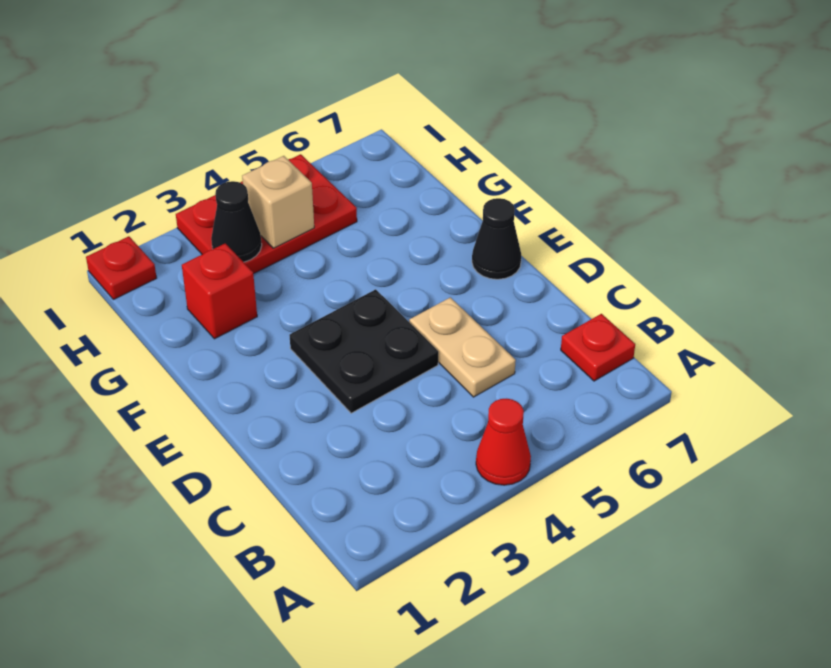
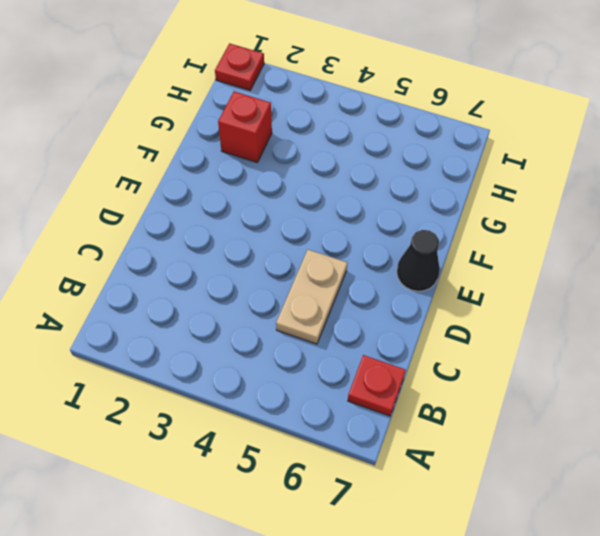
none -> red 1x1 cone [476,399,531,485]
none -> black 2x2 plate [289,289,438,413]

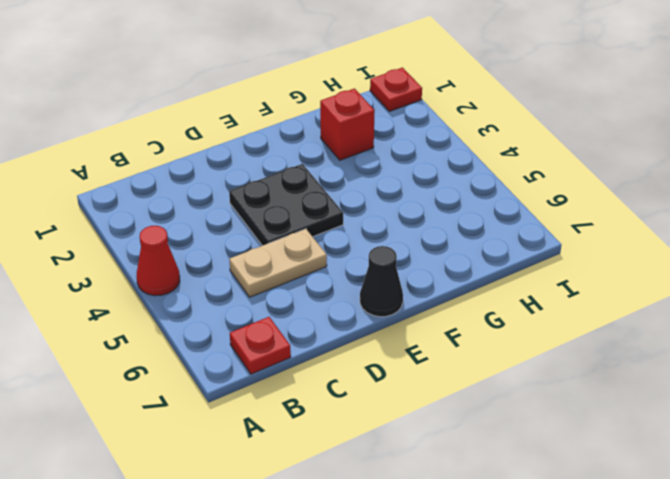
none -> red 2x3 plate [176,154,357,274]
none -> black 1x1 cone [211,181,262,262]

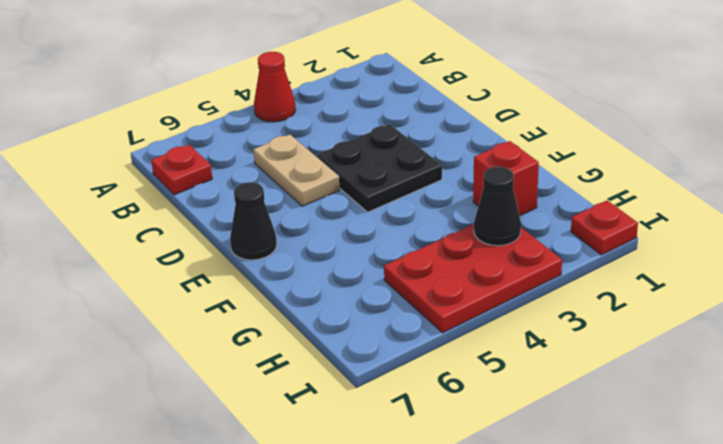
none -> tan 1x1 brick [242,156,314,248]

